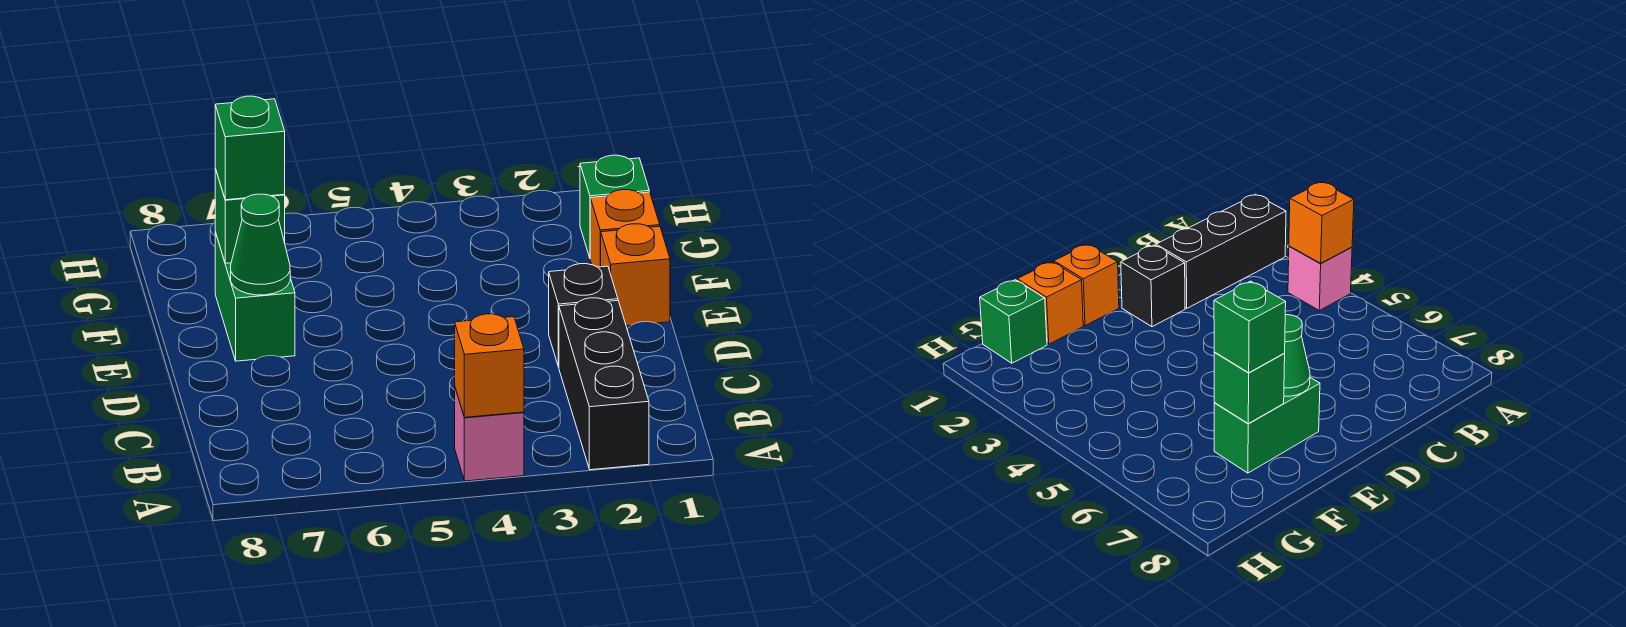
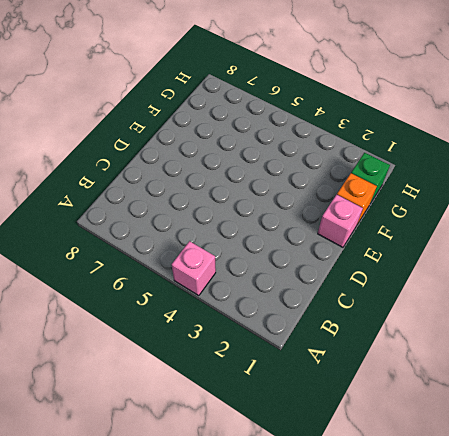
pink 1x1 brick [318,195,363,247] -> orange 1x1 brick [601,224,670,326]
none -> black 1x3 brick [559,298,649,470]
none -> black 1x1 brick [549,264,618,367]

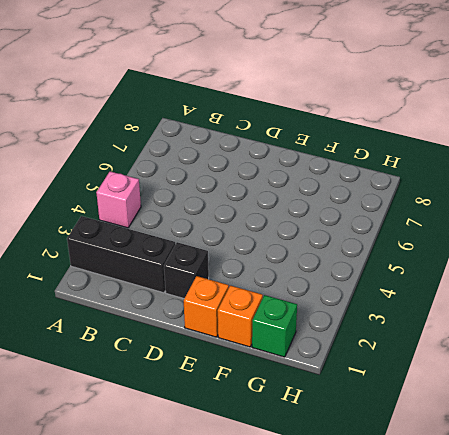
none -> green 1x2 brick [215,232,295,361]
none -> orange 1x1 brick [455,314,524,417]

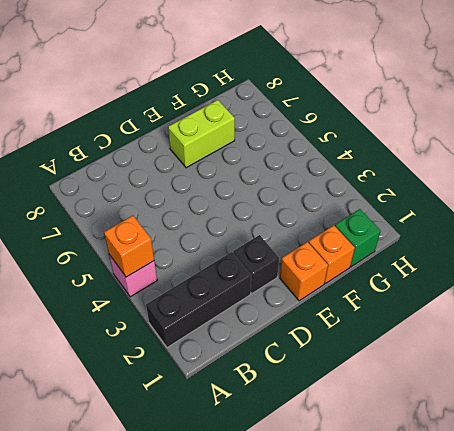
lime 1x2 brick [168,100,235,168] -> green 1x2 brick [215,232,295,361]
none -> green 1x1 cone [231,194,290,295]
none -> green 1x1 brick [215,169,285,263]

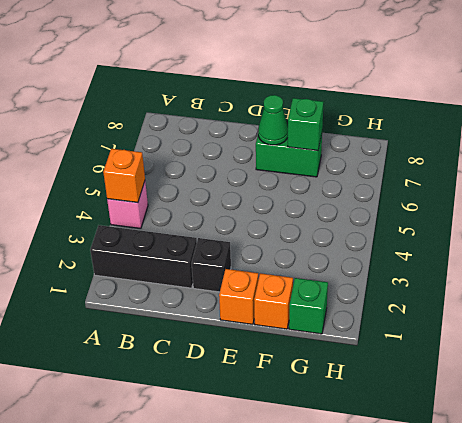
none -> green 1x1 brick [215,96,285,200]

